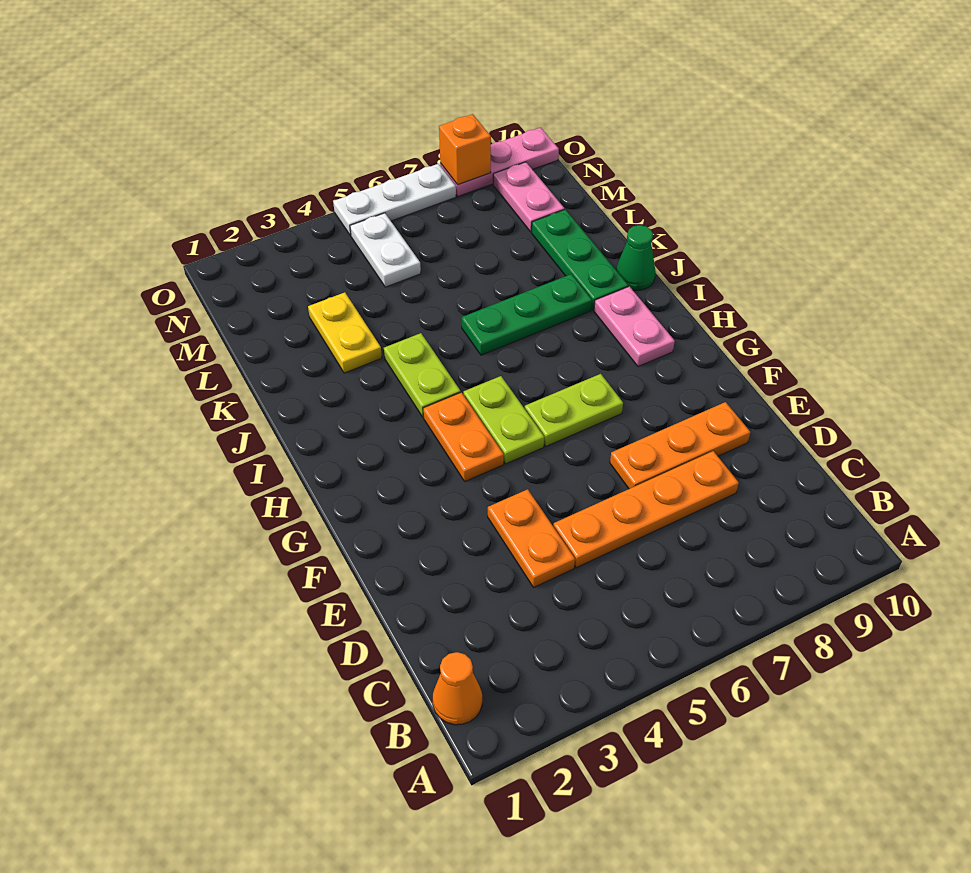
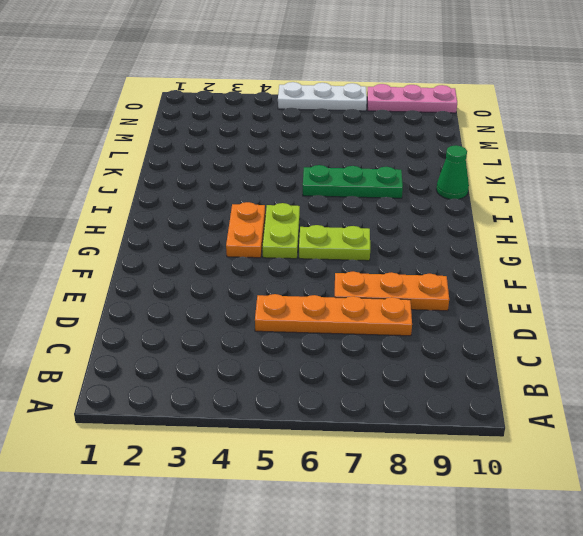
none -> orange 1x1 cone [433,652,482,725]
none -> orange 1x2 plate [488,489,575,587]
none -> pink 1x2 plate [594,286,675,367]

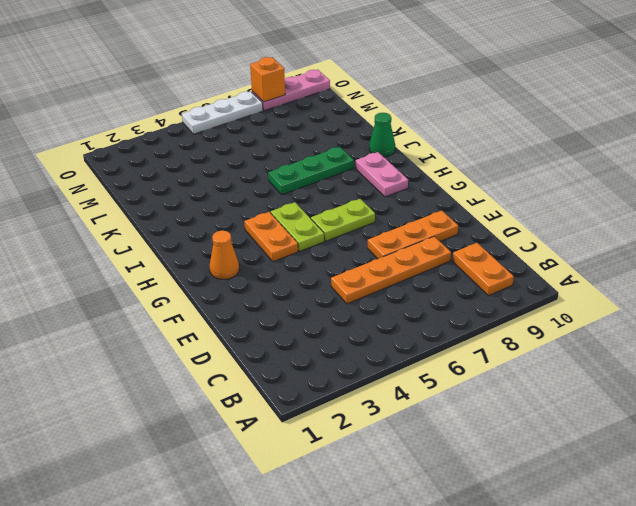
orange 1x2 plate [453,243,514,296] -> orange 1x2 plate moved to [488,489,575,587]
orange 1x1 cone [210,230,239,279] -> orange 1x1 cone moved to [433,652,482,725]
none -> lime 1x2 plate [384,333,461,417]
none -> green 1x3 plate [532,209,628,310]
none -> yellow 1x2 plate [308,292,382,373]

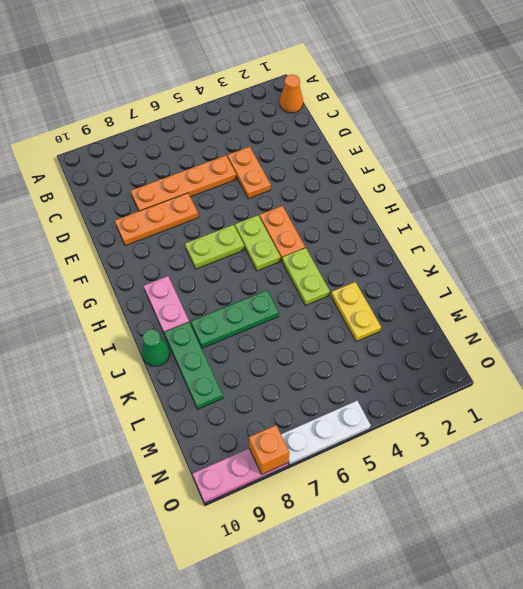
none -> white 1x2 plate [350,213,421,287]
none -> pink 1x2 plate [493,162,564,232]

